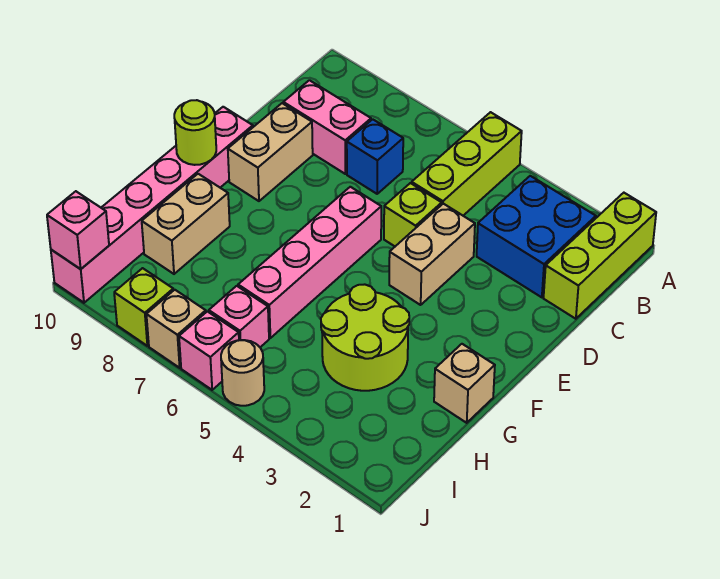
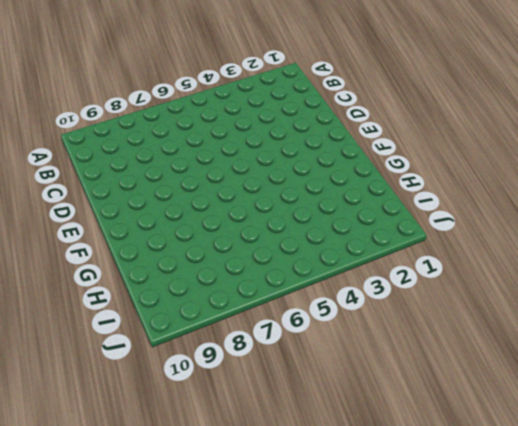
none -> lime 1x3 brick [544,193,656,319]
none -> lime 1x3 brick [412,112,522,216]
none -> blue 2x2 brick [477,176,596,297]

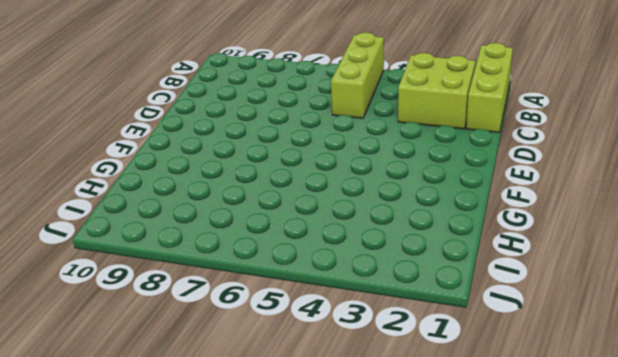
lime 2x2 brick [398,53,475,129] -> blue 2x2 brick [477,176,596,297]
none -> blue 1x1 brick [347,119,403,194]
none -> pink 1x2 brick [283,80,371,174]
none -> tan 1x2 brick [389,204,475,305]

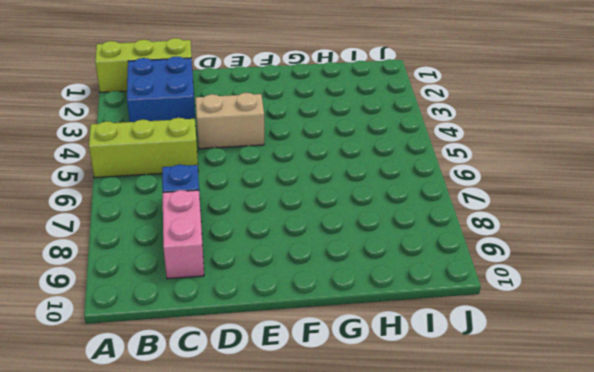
none -> lime 1x1 brick [384,183,442,246]
none -> tan 1x2 brick [228,103,313,201]
none -> pink 1x4 brick [238,187,381,338]

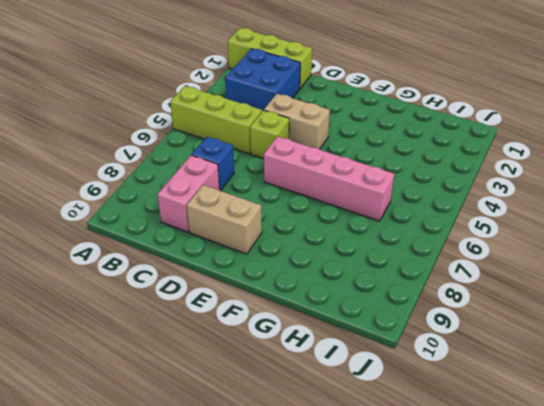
none -> pink 1x6 brick [51,107,253,303]
none -> tan 1x1 brick [434,344,495,423]
none -> lime 2x2 round brick [321,284,409,391]

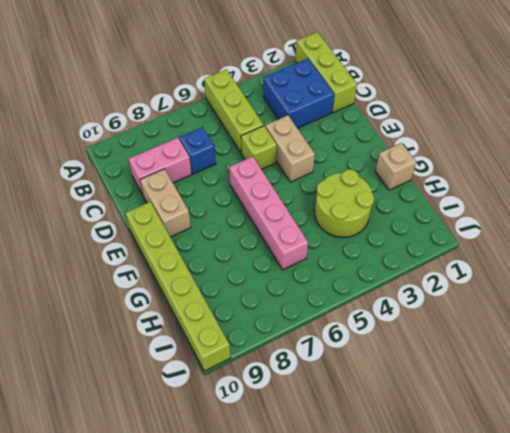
lime 1x6 brick [126,202,231,371] -> pink 1x6 brick [51,107,253,303]
none -> tan 1x2 brick [142,174,230,274]
none -> pink 1x1 brick [209,286,269,347]
none -> tan 1x1 round brick [221,340,264,406]

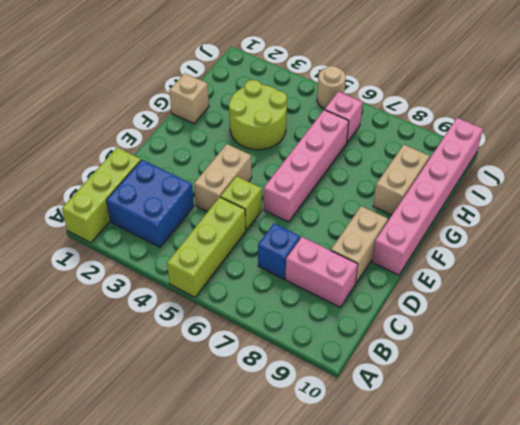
none -> pink 1x1 brick [179,311,239,390]
none -> tan 1x1 brick [146,290,206,368]
none -> lime 1x1 brick [114,268,173,346]

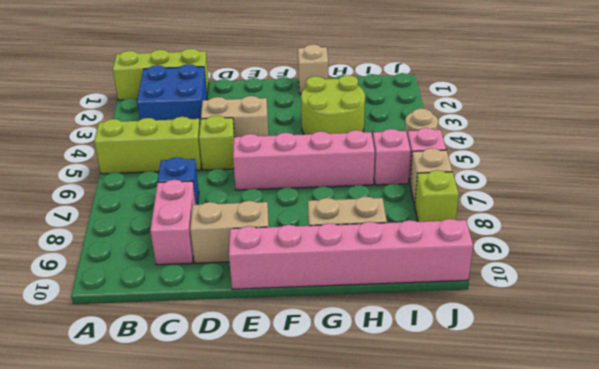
none -> lime 1x1 round brick [174,100,216,165]
none -> pink 1x1 brick [47,191,109,269]

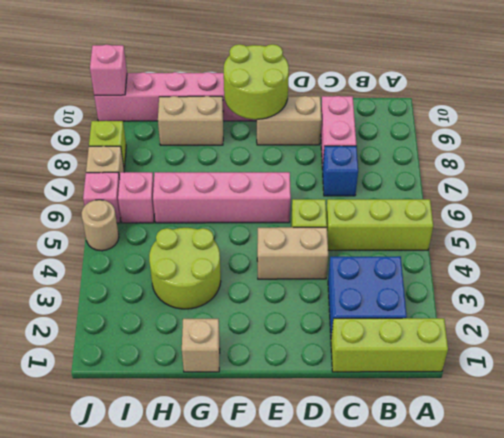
lime 2x2 round brick [224,44,289,119] -> lime 1x1 round brick [174,100,216,165]

